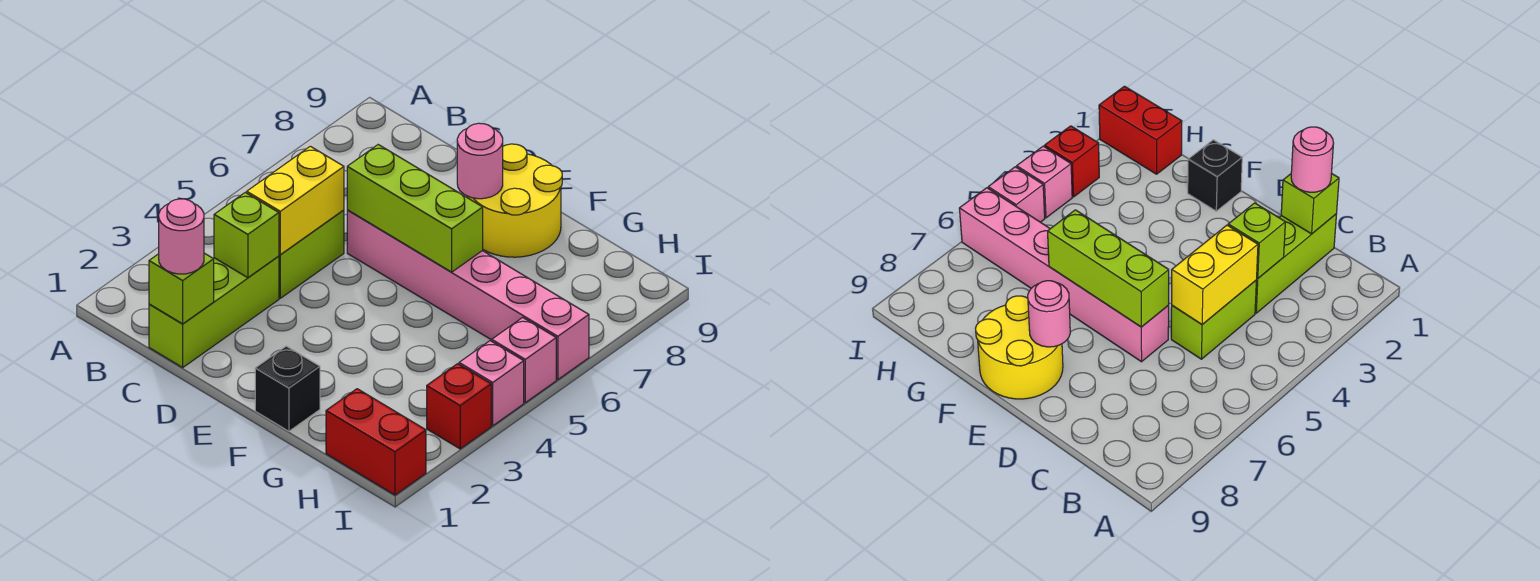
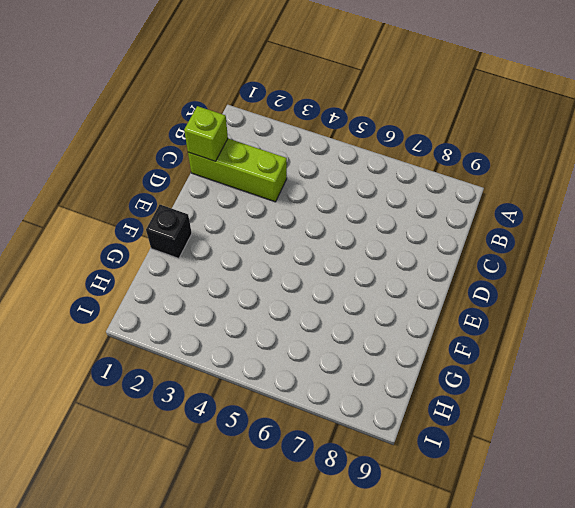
none -> lime 1x2 brick [279,210,344,298]
none -> pink 1x6 brick [347,210,589,380]
none -> yellow 2x2 round brick [467,144,562,257]

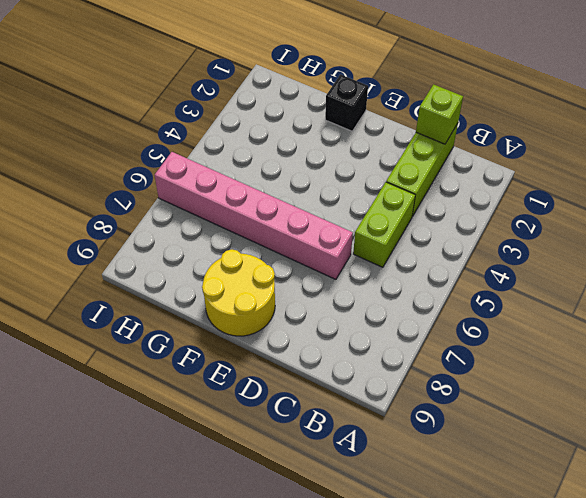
none -> red 1x2 brick [326,389,426,495]
none -> red 1x1 brick [427,364,491,449]
none -> pink 1x1 brick [459,341,524,426]

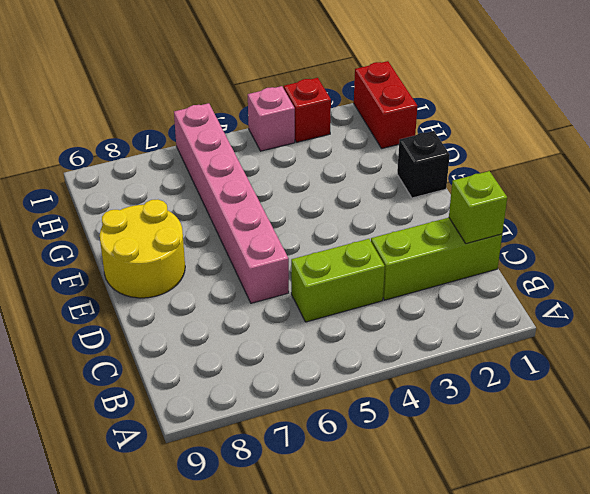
none -> pink 1x1 brick [492,318,556,403]
none -> lime 1x1 brick [214,193,279,278]
none -> yellow 1x2 brick [247,146,344,255]

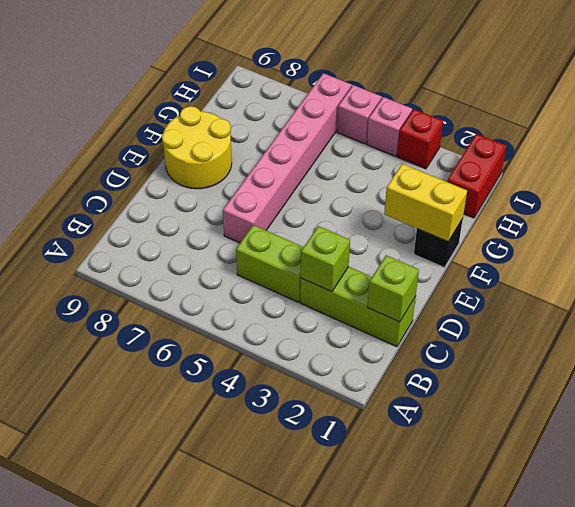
yellow 1x2 brick [384,164,467,241] -> yellow 1x2 brick moved to [247,146,344,255]
none -> lime 1x3 brick [347,145,483,272]
none -> pink 1x1 round brick [457,123,503,199]
none -> pink 1x1 round brick [159,199,204,274]

